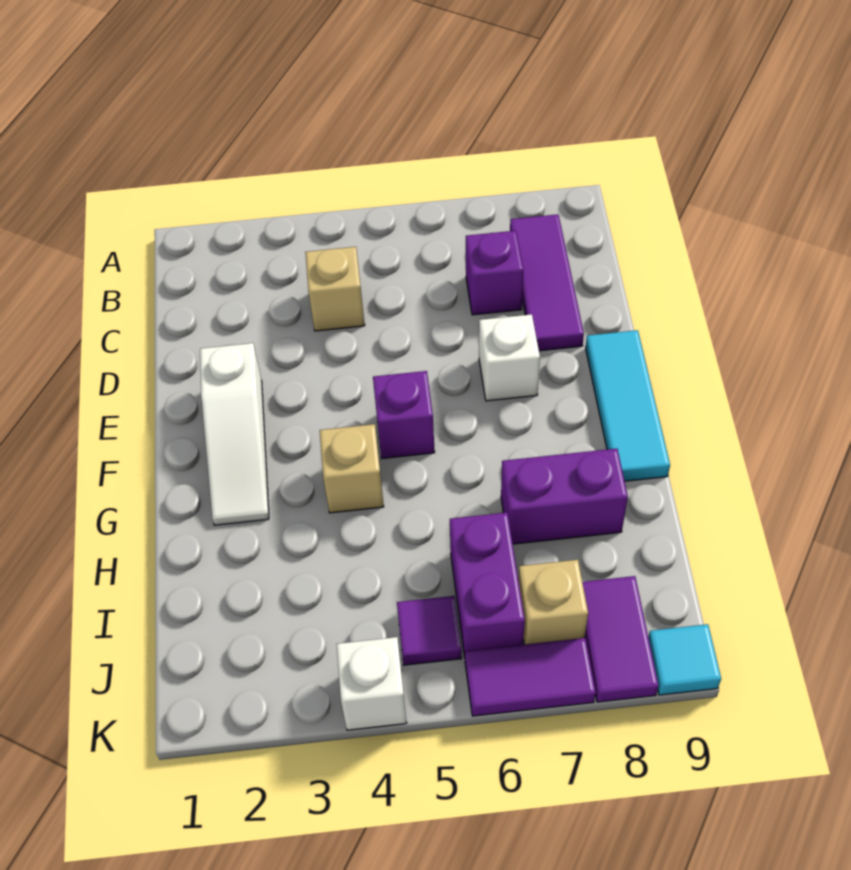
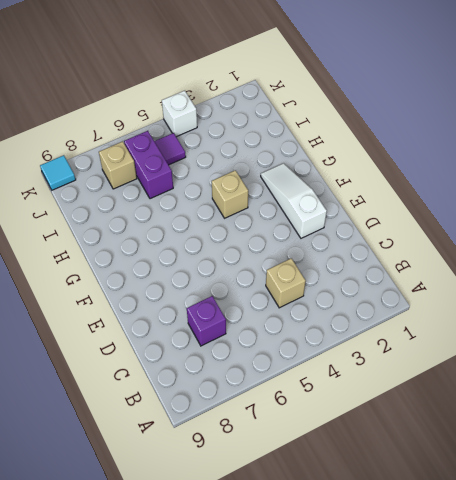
none -> purple 1x3 tile [510,214,584,351]
none -> white 1x1 brick [479,314,540,401]
none -> cyan 1x3 tile [586,330,670,481]

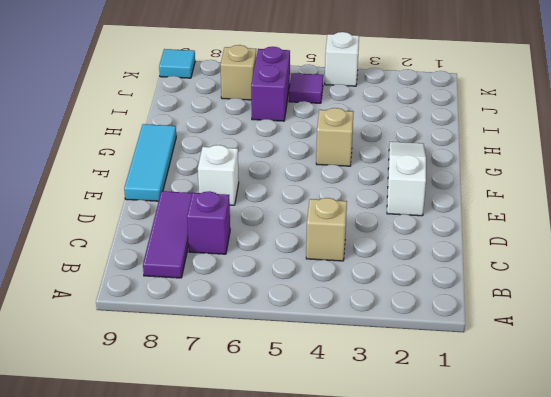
none -> purple 1x1 brick [373,371,435,458]
none -> purple 1x2 brick [501,449,628,544]
none -> purple 1x2 tile [583,576,659,702]

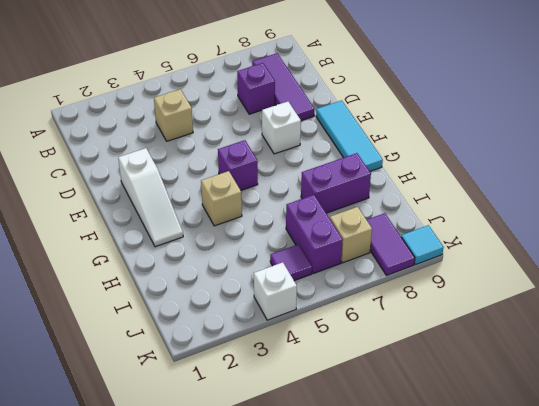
none -> purple 1x2 tile [465,638,596,716]

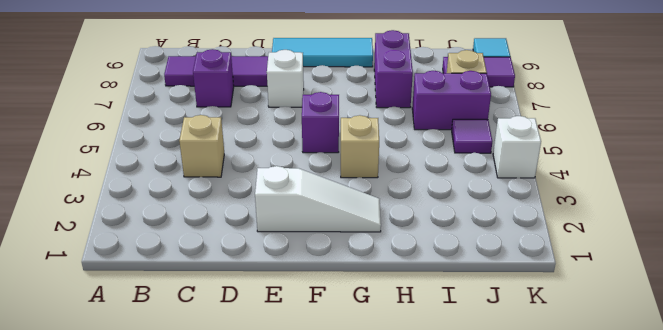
none -> purple 1x2 tile [465,638,596,716]

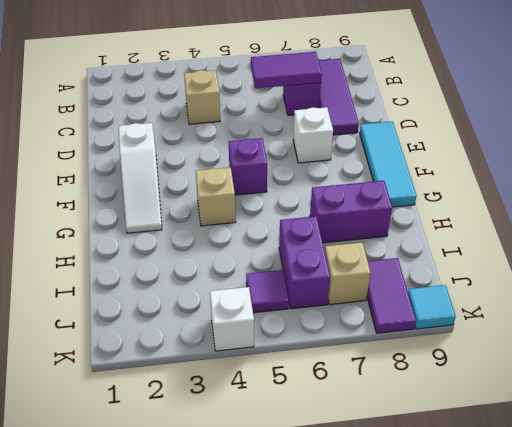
purple 1x2 tile [251,52,322,88] -> purple 1x2 tile moved to [465,638,596,716]

